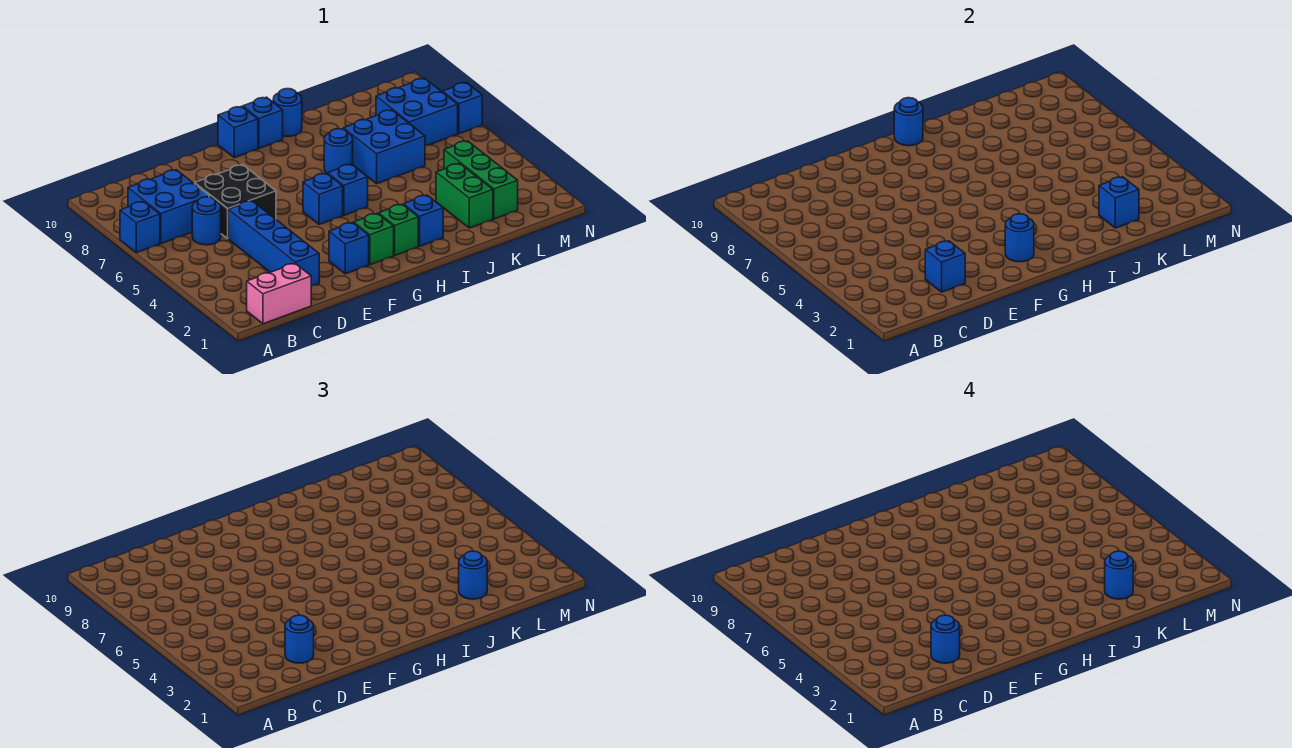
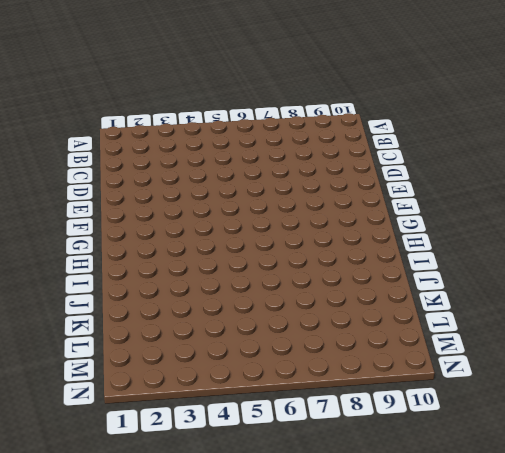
none -> blue 1x1 brick [120,201,160,253]
none -> pink 1x2 brick [247,263,311,324]
none -> blue 2x2 brick [128,170,209,244]

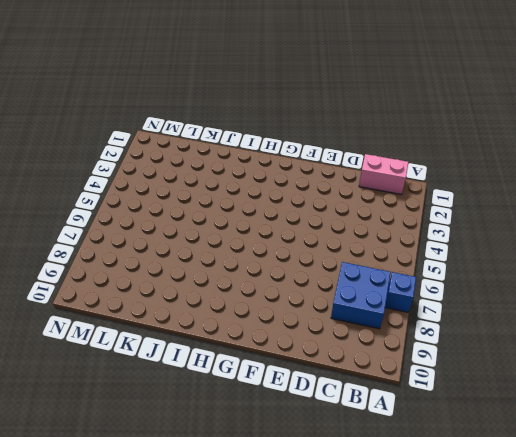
none -> blue 1x1 round brick [192,197,221,245]
none -> blue 1x4 brick [228,201,319,286]
none -> black 2x2 brick [195,165,276,238]

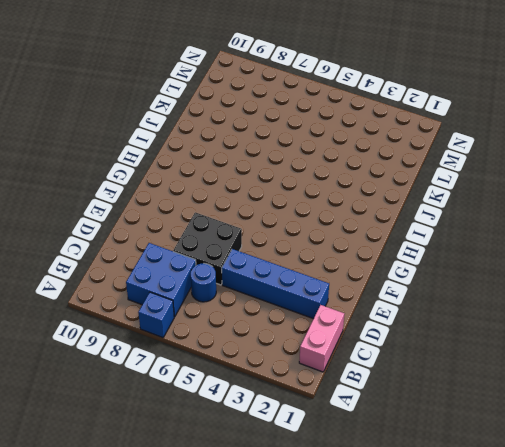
none -> blue 1x1 brick [329,223,369,274]
none -> green 1x1 brick [354,213,394,265]
none -> blue 1x1 brick [303,173,343,225]

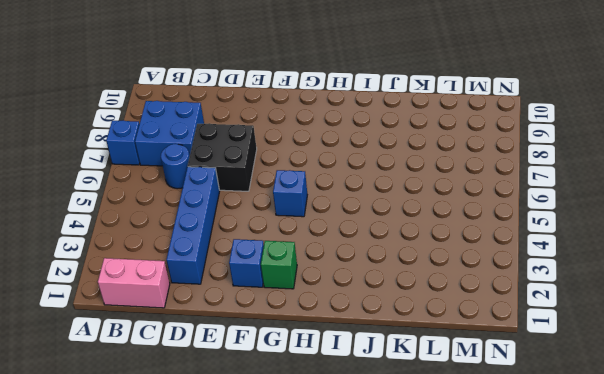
none -> blue 1x1 brick [218,106,258,158]
none -> green 1x1 brick [379,204,418,255]
none -> blue 1x1 brick [328,164,368,215]

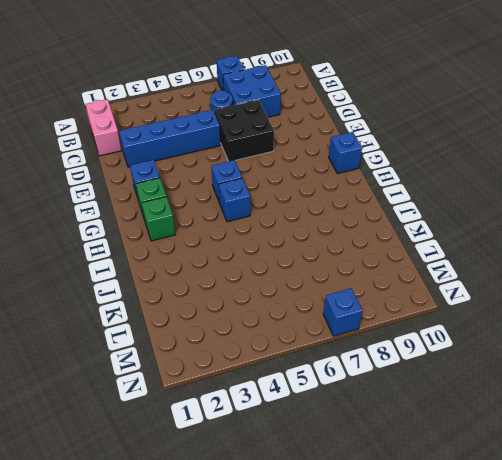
none -> blue 1x1 brick [243,97,283,148]
none -> blue 1x1 brick [403,195,443,246]
none -> blue 1x1 round brick [324,129,353,174]

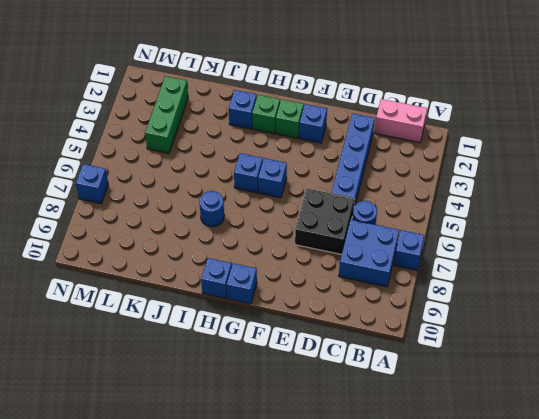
none -> blue 1x1 round brick [273,89,302,136]
none -> blue 2x2 brick [343,110,425,184]
none -> green 1x2 brick [436,163,493,228]

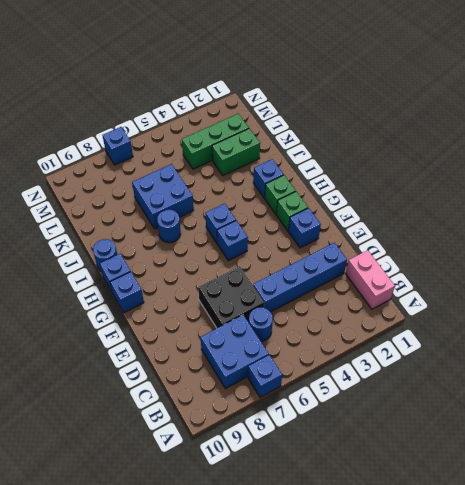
none -> blue 2x2 brick [376,78,458,146]
none -> blue 1x1 brick [925,241,965,292]
none -> blue 1x1 round brick [1005,214,1034,262]

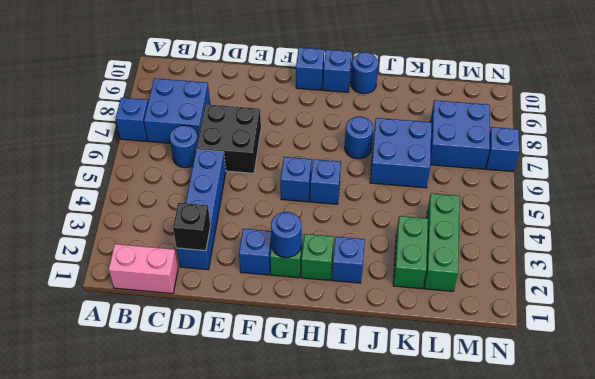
black 1x1 brick [173,203,211,251] -> blue 1x1 brick [925,241,965,292]
none -> blue 1x1 round brick [894,98,923,146]
none -> blue 1x1 brick [1099,177,1139,228]
none -> blue 1x1 round brick [285,615,314,663]

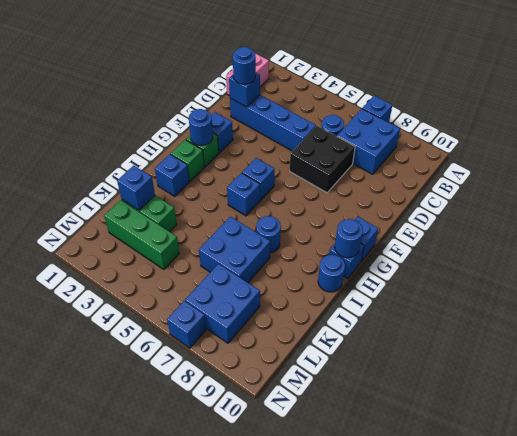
none -> blue 1x1 round brick [459,551,487,599]
none -> blue 1x1 round brick [931,615,960,663]
none -> blue 1x1 round brick [1105,551,1133,599]

